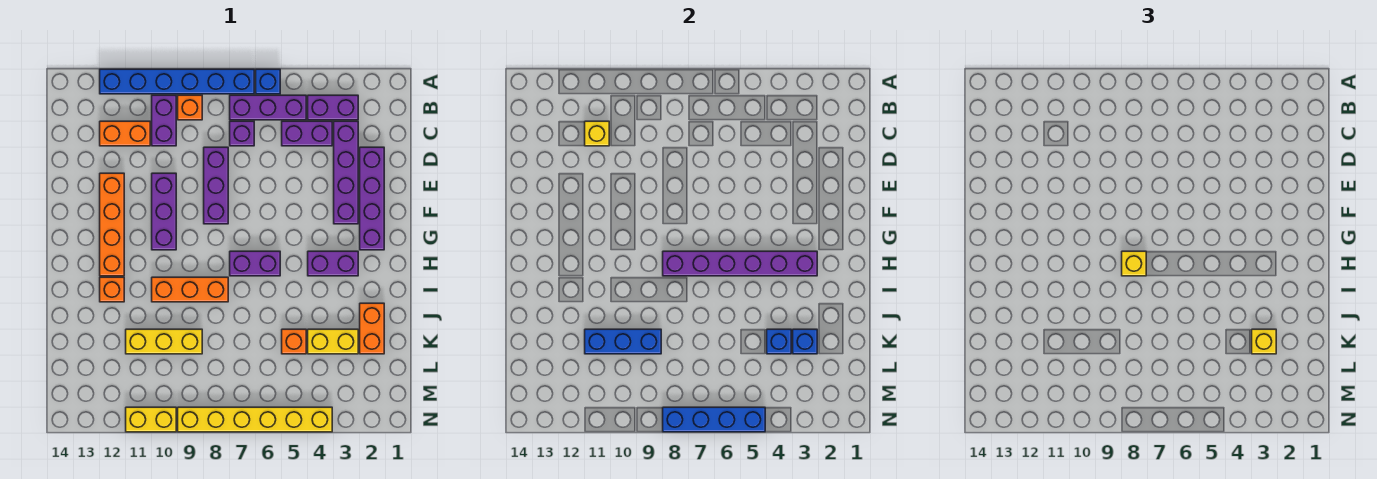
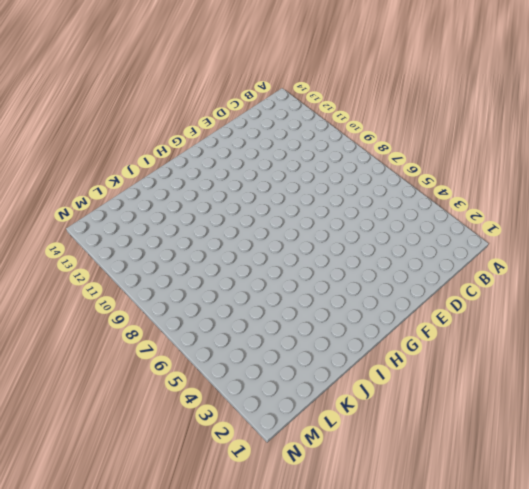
none -> blue 1x1 brick [256,69,280,94]
none -> blue 1x6 brick [100,69,254,94]
none -> purple 1x2 brick [308,95,358,120]
none -> purple 1x3 brick [230,95,306,120]

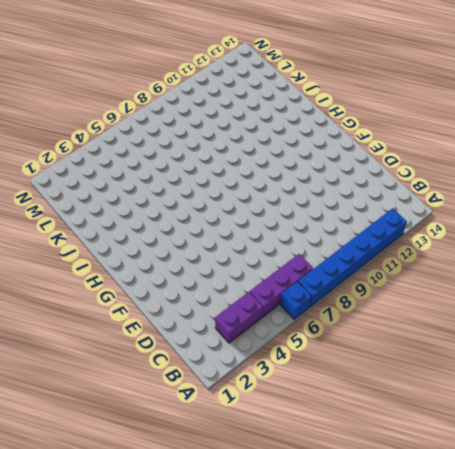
none -> orange 1x1 brick [178,95,202,120]
none -> purple 1x2 brick [152,95,176,146]
none -> purple 1x4 brick [334,121,358,224]
none -> purple 1x2 brick [282,121,332,146]

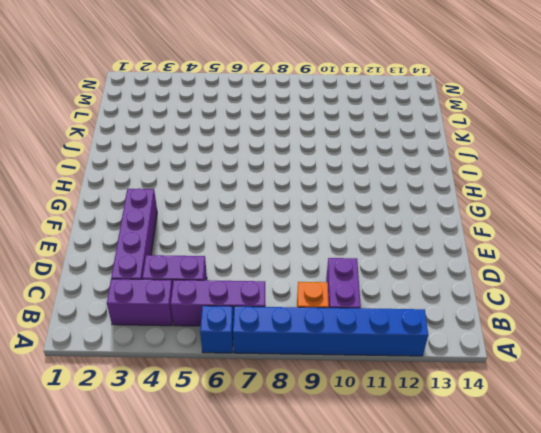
none -> purple 1x1 brick [230,121,254,146]
none -> orange 1x2 brick [100,121,150,146]
none -> purple 1x4 brick [360,147,384,250]
none -> purple 1x3 brick [204,147,228,224]

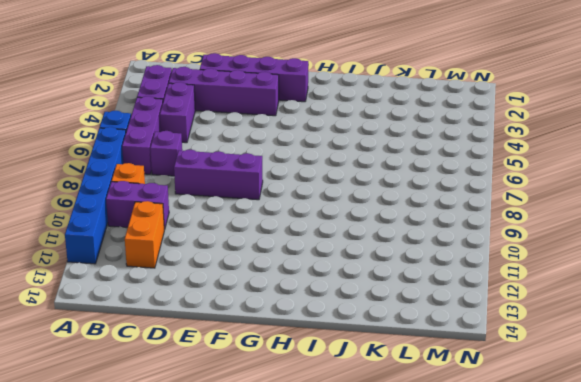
none -> purple 1x3 brick [152,173,176,250]
none -> orange 1x4 brick [100,173,124,276]
none -> purple 1x2 brick [308,251,358,276]
none -> purple 1x2 brick [230,251,280,276]

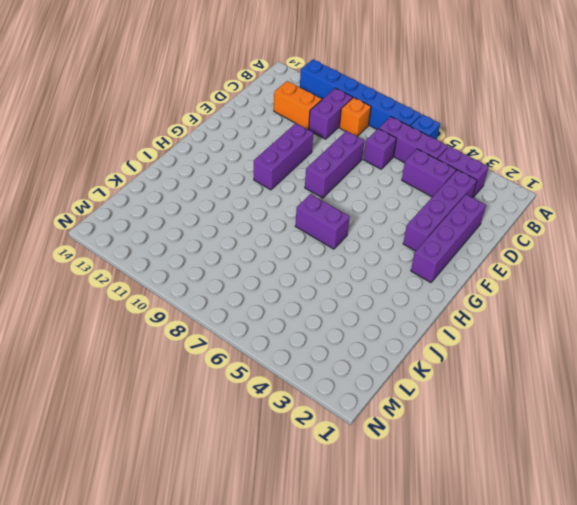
none -> orange 1x4 brick [100,173,124,276]
none -> purple 1x2 brick [308,251,358,276]
none -> orange 1x3 brick [152,277,228,302]
none -> orange 1x1 brick [100,277,124,302]

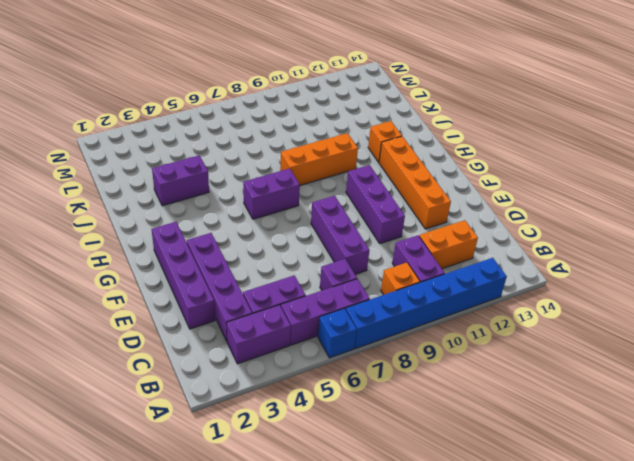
purple 1x2 brick [152,155,209,206] -> purple 1x2 brick moved to [308,251,358,276]
none -> orange 1x2 brick [360,303,384,354]
none -> yellow 1x2 brick [308,329,358,354]
none -> orange 1x1 brick [282,329,306,354]
none -> yellow 1x3 brick [126,329,202,354]

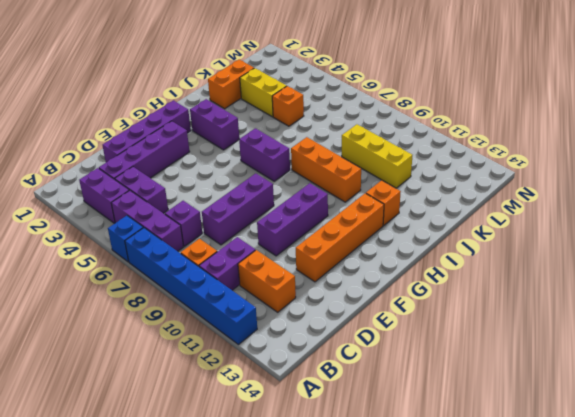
none -> yellow 1x6 brick [178,407,332,432]
none -> yellow 1x2 brick [126,407,176,432]
none -> yellow 1x1 brick [585,121,609,146]
none -> purple 1x6 brick [663,251,817,276]

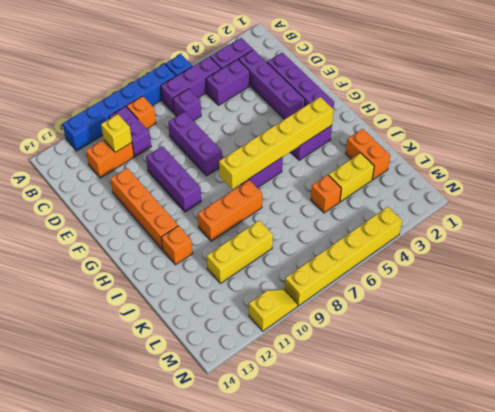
yellow 1x6 brick [219,97,334,189] -> purple 1x6 brick [663,251,817,276]
yellow 1x2 slope [249,289,298,331] -> yellow 1x2 brick [126,407,176,432]
none -> blue 1x1 brick [793,329,817,354]
none -> blue 1x1 brick [767,329,791,354]
none -> blue 1x3 brick [585,329,661,354]
none -> blue 1x4 brick [663,407,765,432]

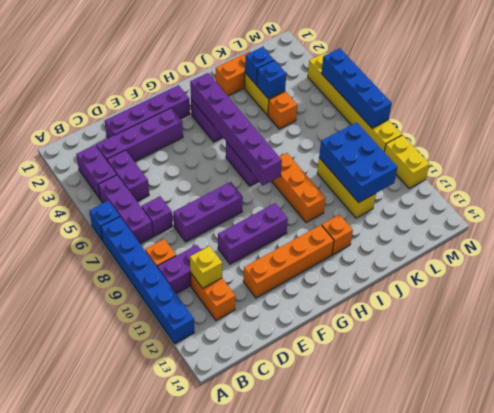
blue 2x3 brick [319,122,398,203] -> blue 1x3 brick [585,329,661,354]
none -> yellow 1x1 brick [1122,251,1146,276]
none -> yellow 1x1 brick [1252,329,1276,354]

